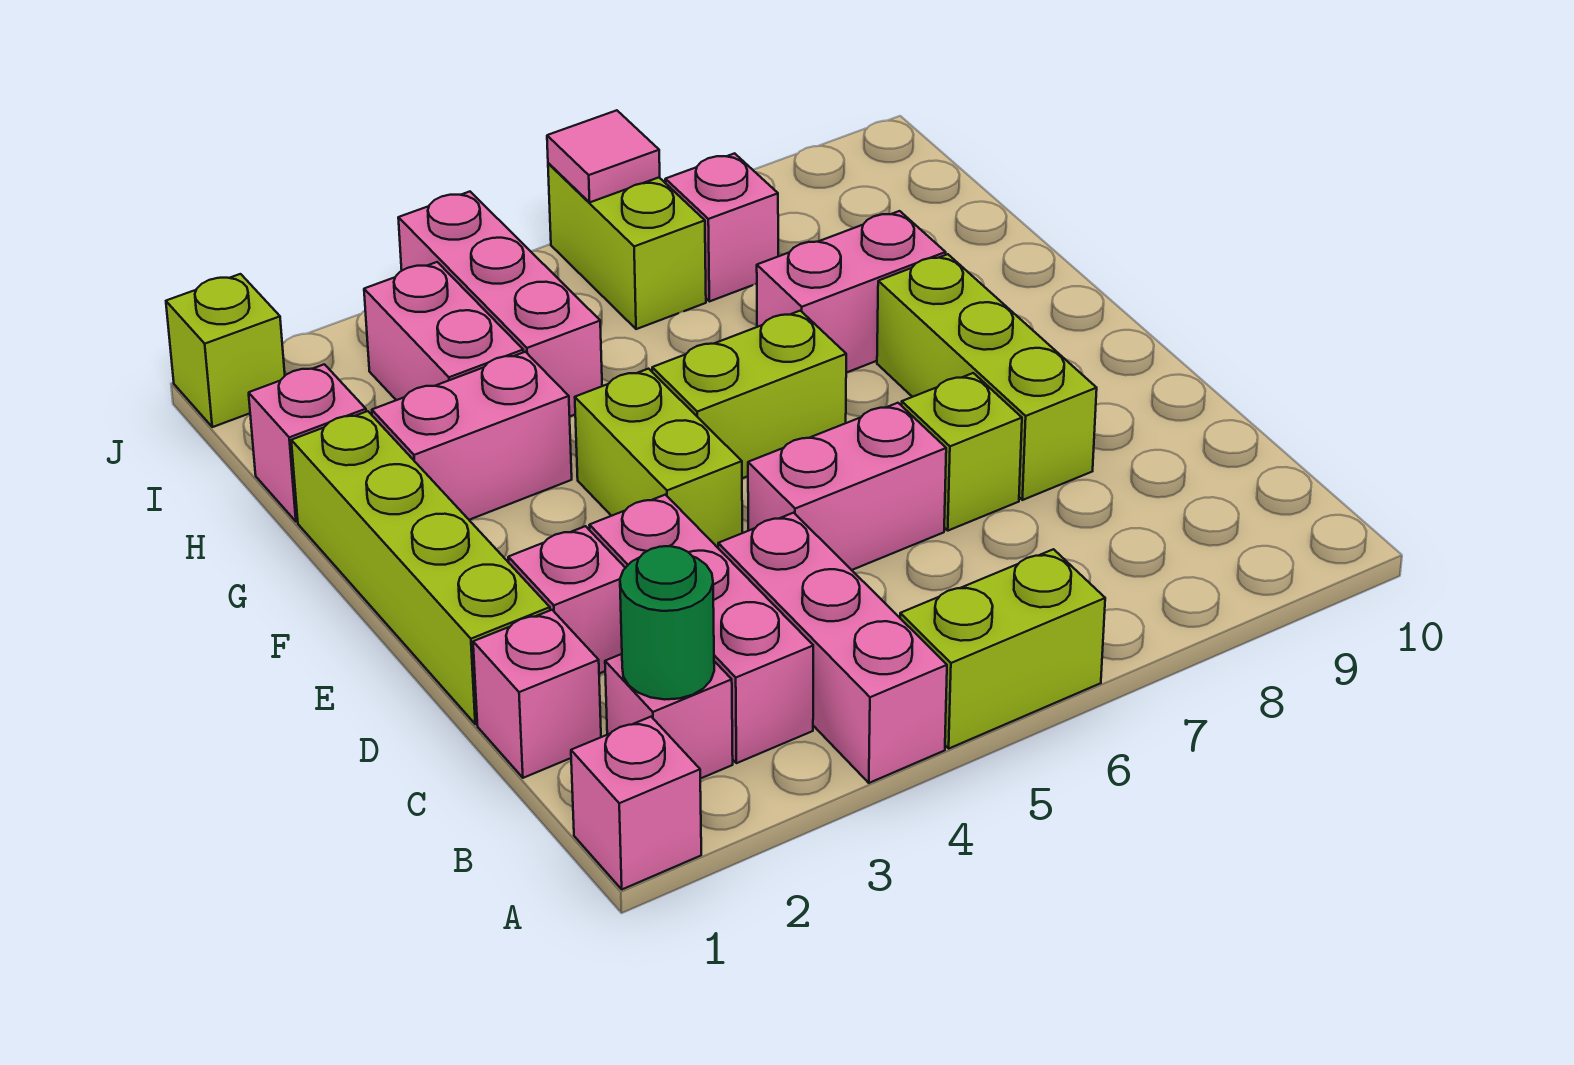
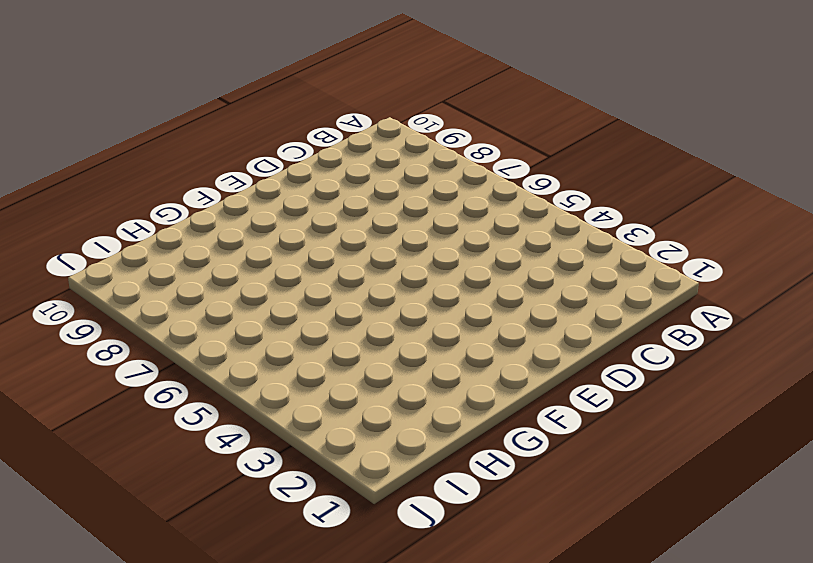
none -> pink 1x1 brick [571,717,701,889]
none -> pink 1x3 brick [718,513,947,783]
none -> lime 1x2 brick [900,549,1105,748]

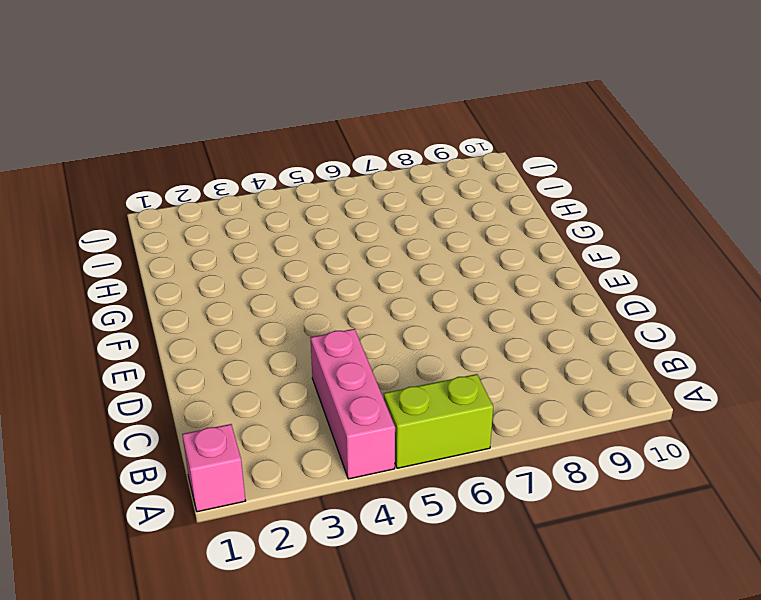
none -> pink 1x1 brick [605,654,733,779]
none -> pink 1x3 brick [589,495,813,763]
none -> pink 1x1 brick [473,610,601,778]

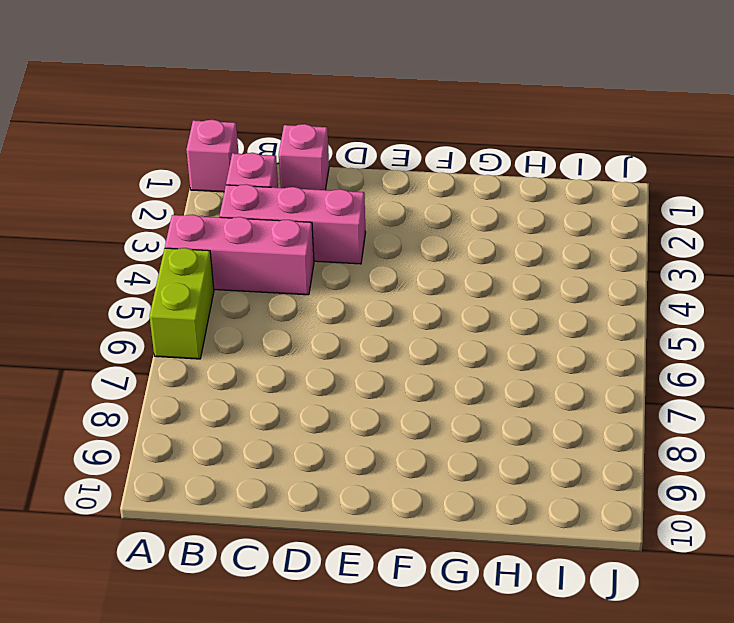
none -> lime 1x4 brick [291,411,550,724]
none -> pink 1x1 brick [508,526,625,673]
none -> pink 1x2 brick [748,403,946,570]

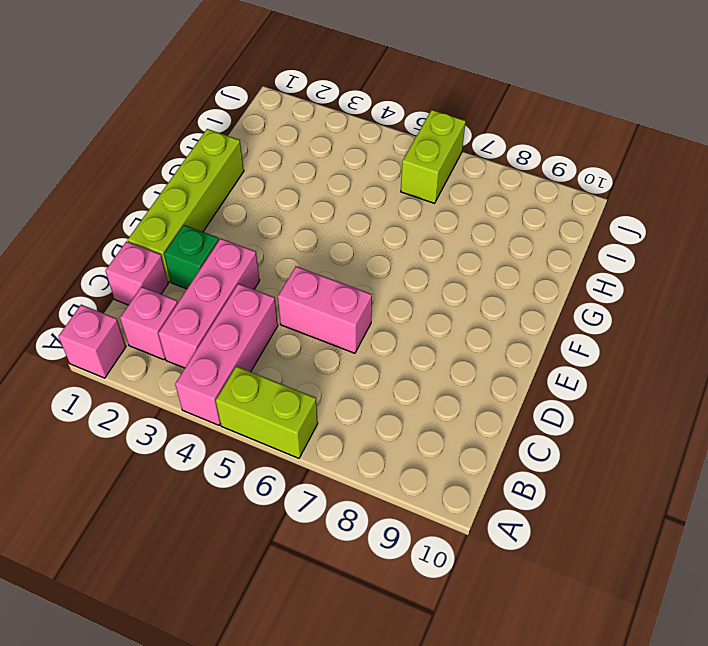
green 1x1 brick [164,225,219,289] -> pink 1x1 brick [508,526,625,673]
none -> lime 1x1 brick [902,373,1022,531]
none -> lime 1x3 brick [877,254,1097,500]
none -> lime 1x2 brick [575,369,742,548]

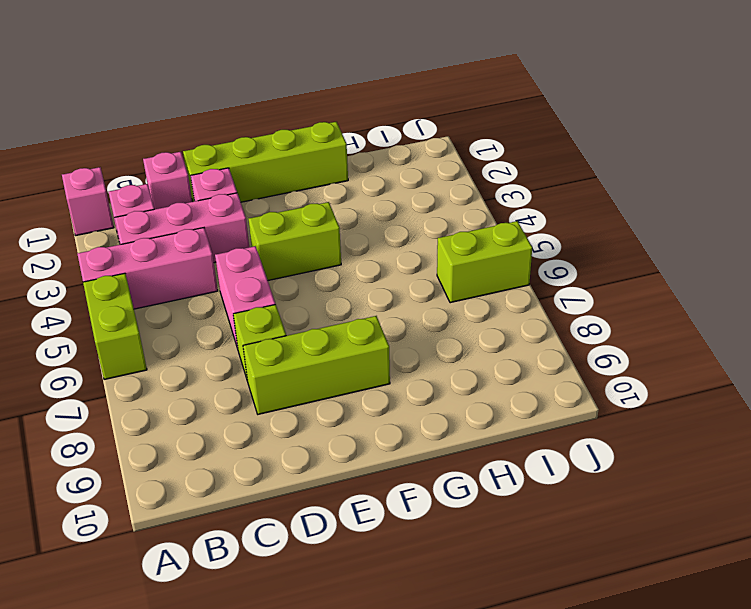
none -> lime 1x2 brick [652,311,846,478]
none -> pink 1x2 brick [372,352,572,520]
none -> pink 1x2 brick [757,211,946,373]

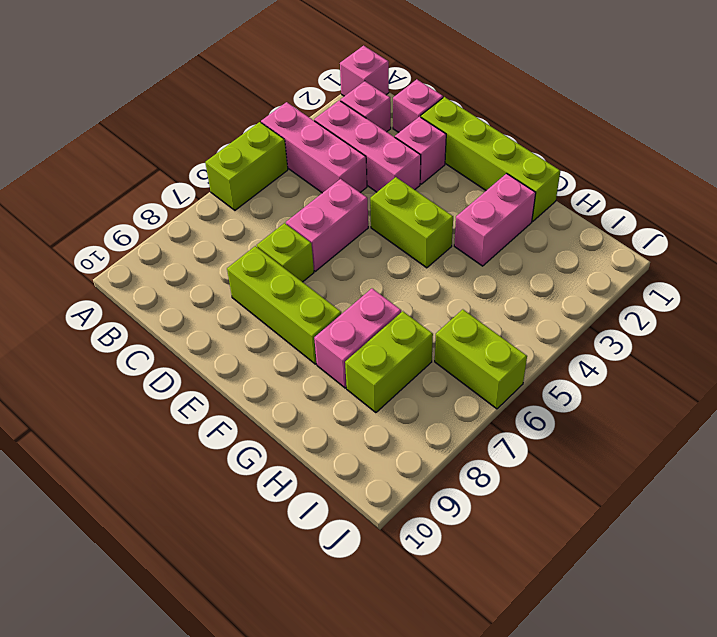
lime 1x2 brick [345,311,433,413] -> lime 1x2 brick moved to [652,311,846,478]
none -> pink 1x1 brick [249,364,366,522]
none -> pink 1x2 brick [364,262,523,400]
none -> pink 1x3 brick [398,192,602,416]

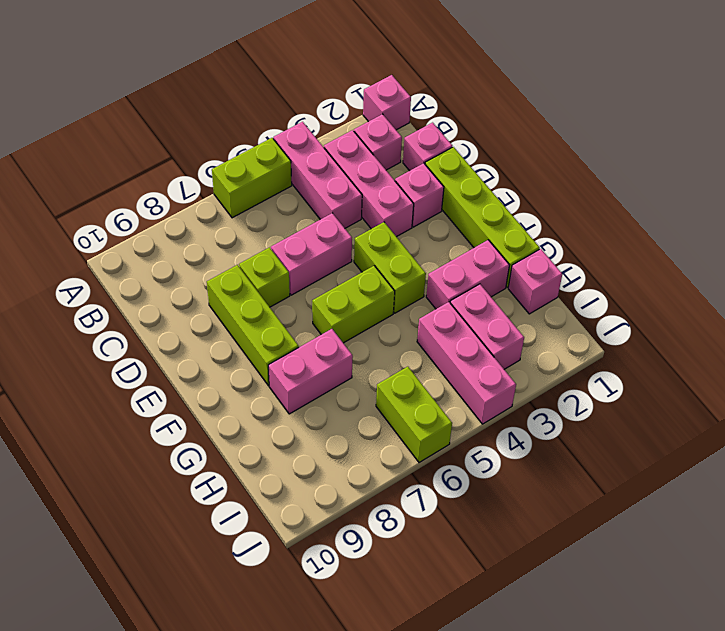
none -> pink 1x1 brick [665,153,778,301]
none -> lime 1x1 brick [166,274,285,427]
none -> green 1x1 round brick [620,546,714,700]

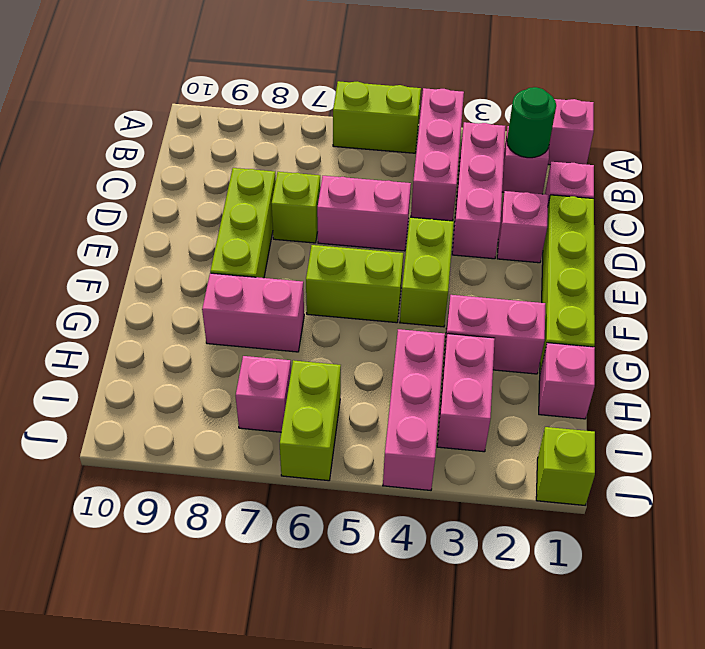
none -> pink 1x1 tile [547,110,660,202]

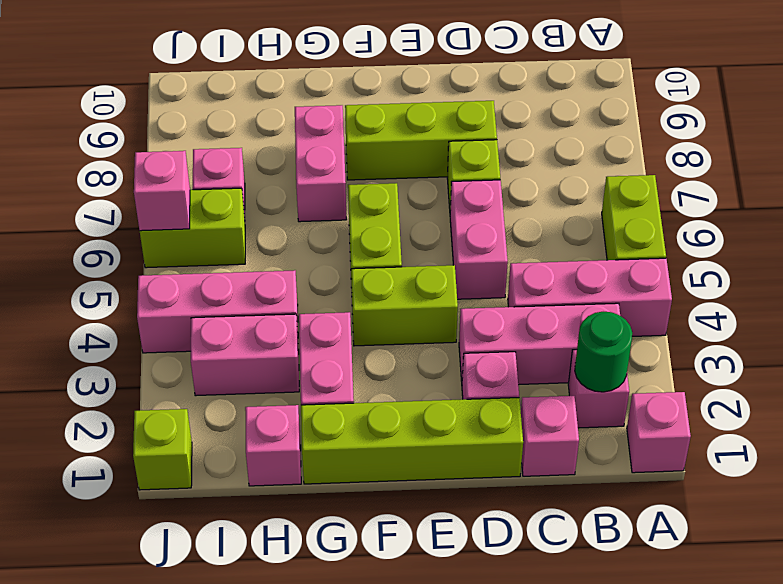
pink 1x1 brick [134,151,190,231] -> pink 1x1 tile [547,110,660,202]

